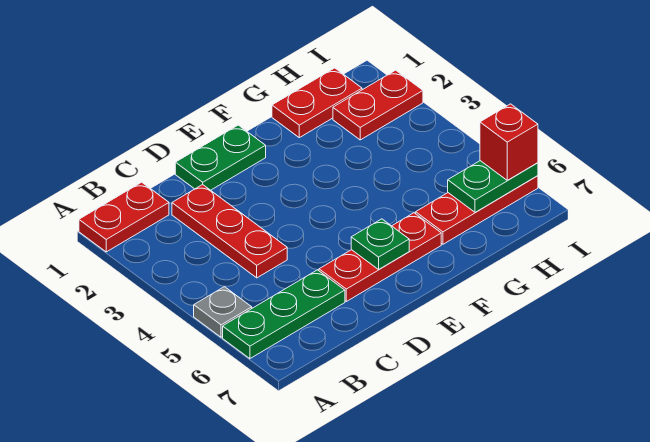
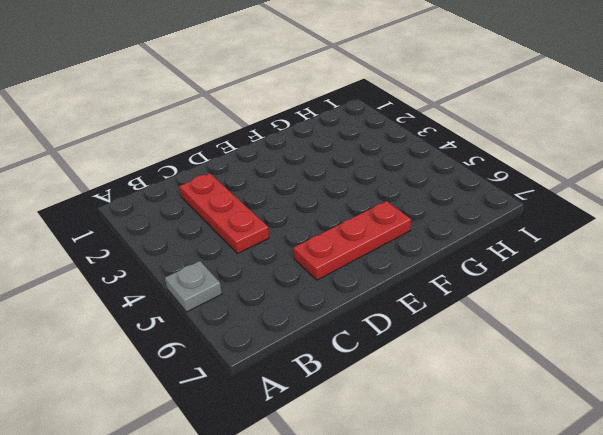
none -> red 1x2 plate [79,182,169,252]
none -> green 1x3 plate [223,270,345,359]
none -> green 1x2 plate [175,125,266,190]

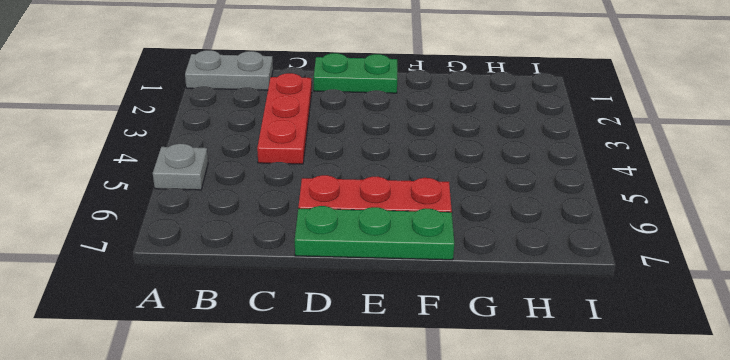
grey 1x2 plate [185,50,273,90] -> red 1x2 plate [79,182,169,252]
green 1x3 plate [295,206,454,260] -> green 1x3 plate moved to [223,270,345,359]
none -> red 1x2 plate [272,68,362,138]
none -> red 1x3 plate [416,176,538,244]
none -> red 1x2 plate [333,70,423,140]

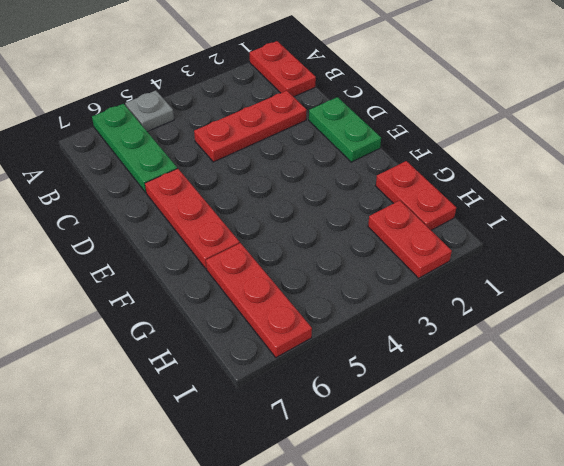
none -> green 1x1 plate [351,219,409,269]
none -> green 1x2 plate [448,161,538,213]
none -> red 1x1 brick [480,104,538,181]

